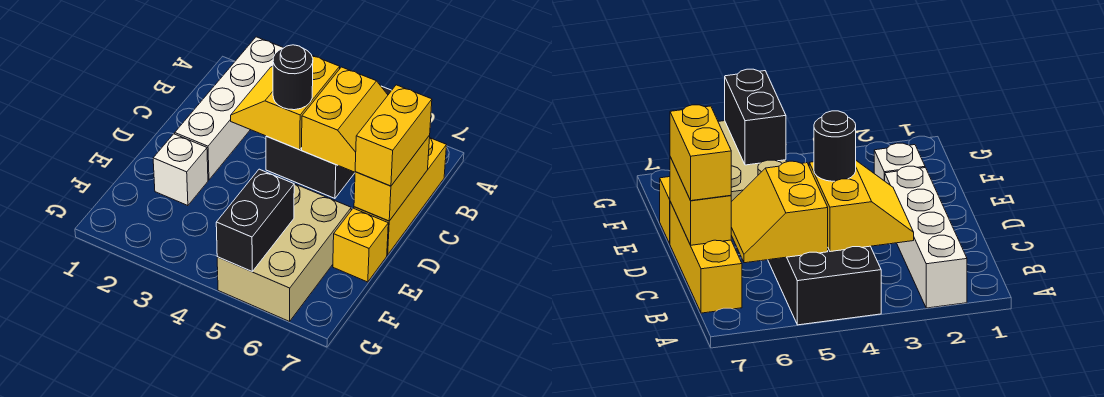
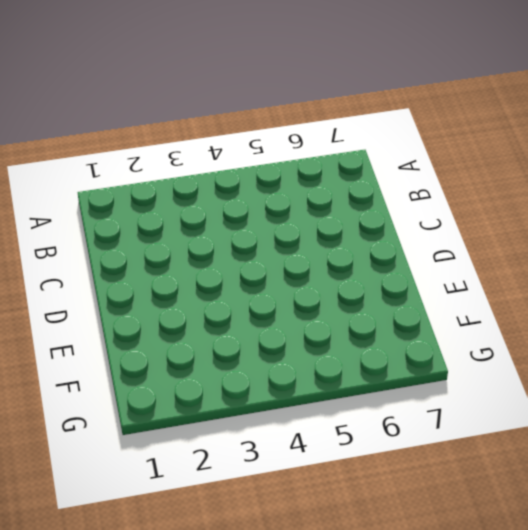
none -> white 1x4 brick [175,37,283,180]
none -> black 2x3 brick [266,86,392,198]
none -> yellow 1x3 brick [354,138,446,255]

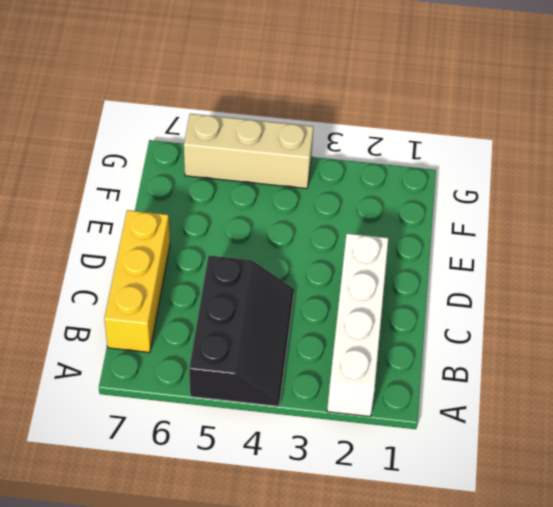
black 2x3 slope [189,256,294,406] -> black 2x3 brick [266,86,392,198]
tan 1x3 brick [184,114,313,189] -> tan 2x3 brick [217,184,351,322]
none -> white 1x1 brick [153,134,208,206]
none -> yellow 1x1 brick [333,208,388,282]
none -> yellow 2x2 slope [231,56,340,150]

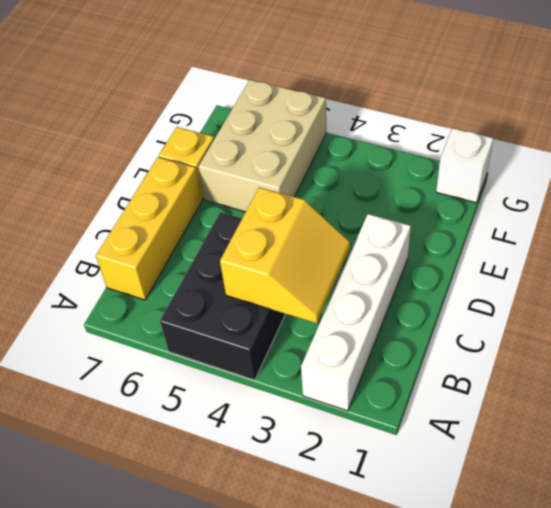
white 1x1 brick [436,128,493,203] -> white 1x1 brick moved to [153,134,208,206]
none -> yellow 2x2 slope [302,67,388,172]
none -> yellow 1x2 brick [354,135,430,221]
none -> black 1x2 brick [216,169,294,271]

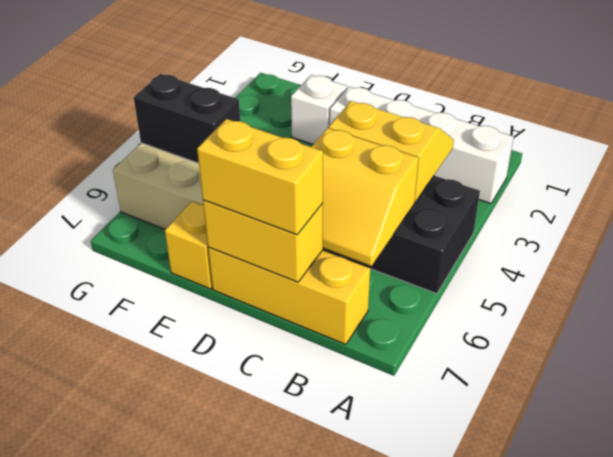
none -> black 1x1 round brick [273,45,313,110]

